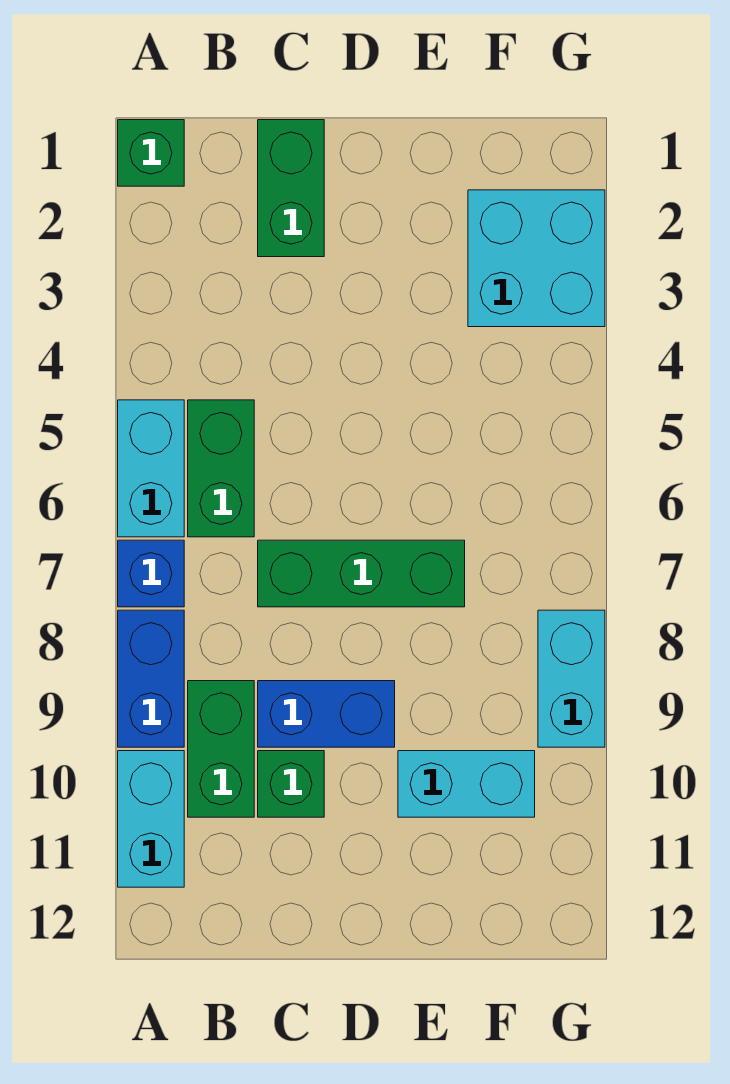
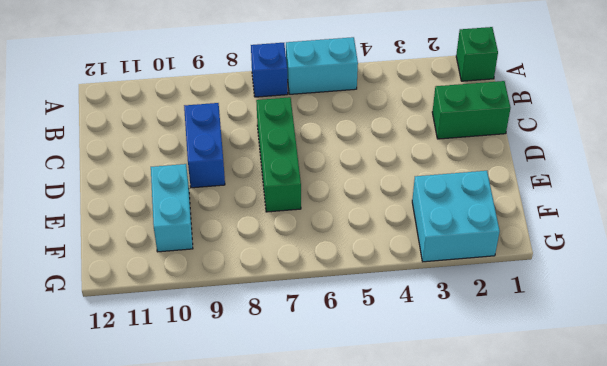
none -> blue 1x2 brick [118,610,184,747]
none -> cyan 1x2 brick [118,751,184,887]
none -> green 1x2 brick [188,400,254,537]

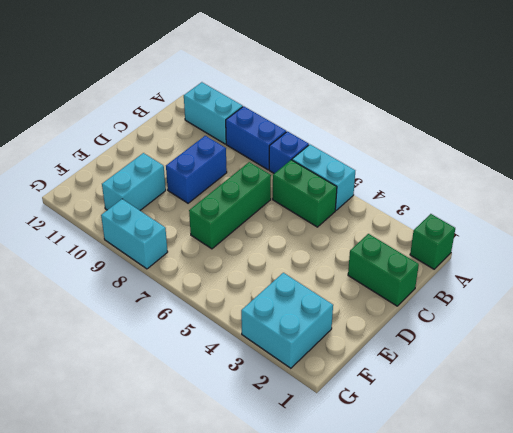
none -> green 1x2 brick [188,681,254,817]
none -> green 1x1 brick [258,751,324,817]

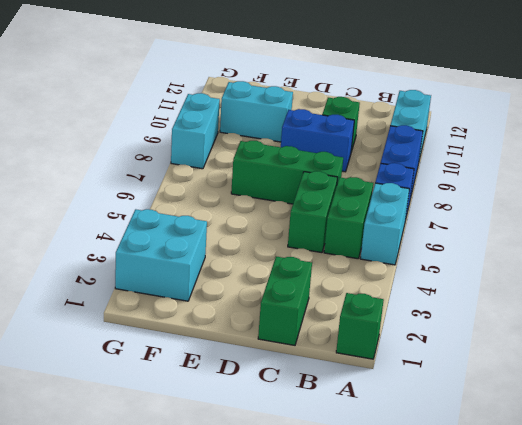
green 1x2 brick [288,171,338,253] -> green 1x2 brick moved to [188,681,254,817]

